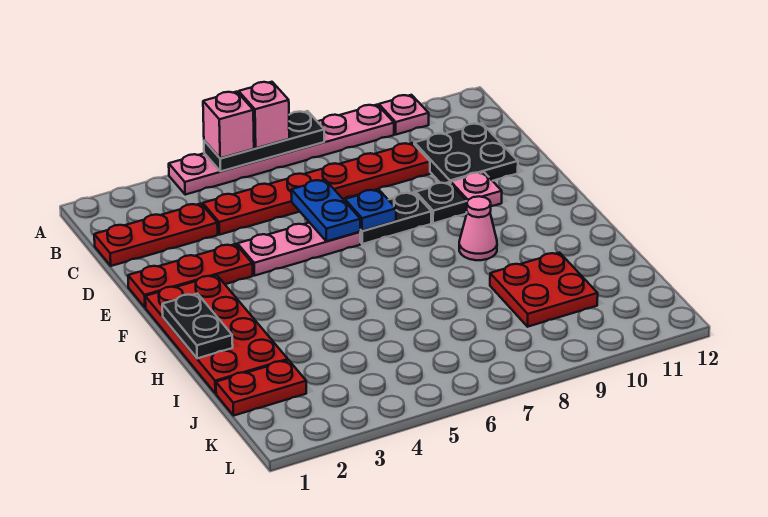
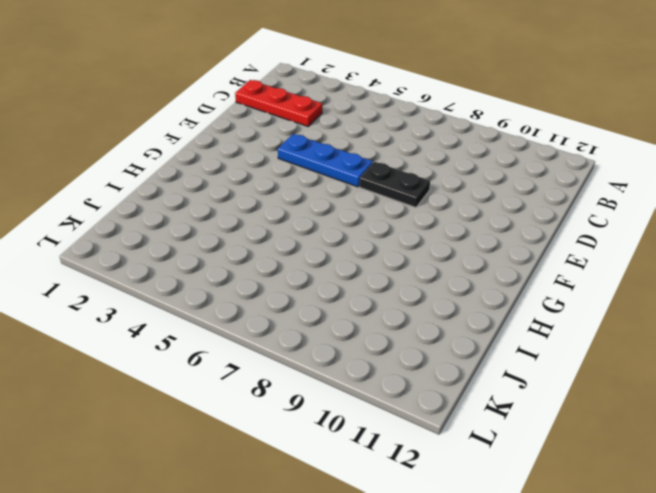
blue 1x3 plate [278,134,373,187] -> pink 1x3 plate [237,223,360,276]
none -> pink 1x6 plate [169,105,394,195]
none -> pink 1x1 plate [379,95,429,135]
none -> red 1x6 plate [203,143,430,235]

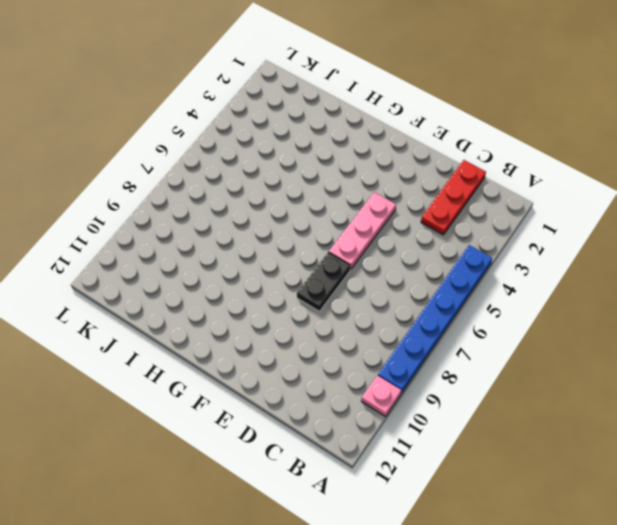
blue 1x6 plate [378,245,492,393] -> pink 1x6 plate [169,105,394,195]
none -> red 1x6 plate [203,143,430,235]
none -> black 2x2 plate [414,123,518,183]
none -> red 1x3 plate [128,244,253,308]

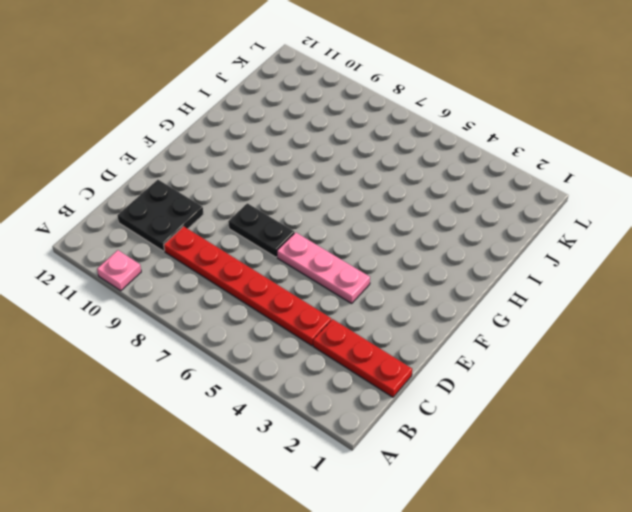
none -> pink 1x6 plate [169,105,394,195]
none -> red 1x3 plate [128,244,253,308]
none -> black 1x1 plate [416,182,467,223]

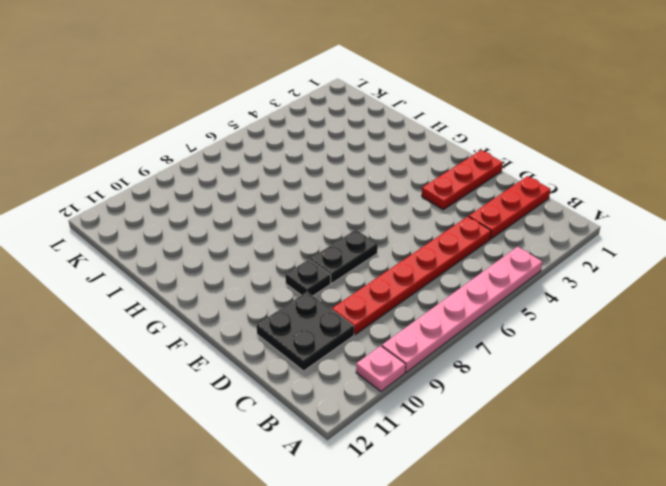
none -> pink 1x3 plate [237,223,360,276]
none -> pink 1x1 plate [451,172,502,206]
none -> red 2x4 plate [145,275,288,394]

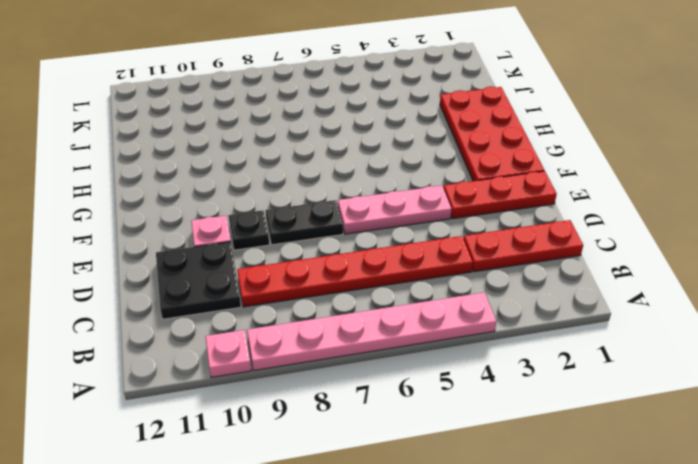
none -> pink 1x1 cone [459,196,497,260]
none -> red 2x2 plate [490,253,598,327]
none -> red 1x2 plate [216,360,306,416]

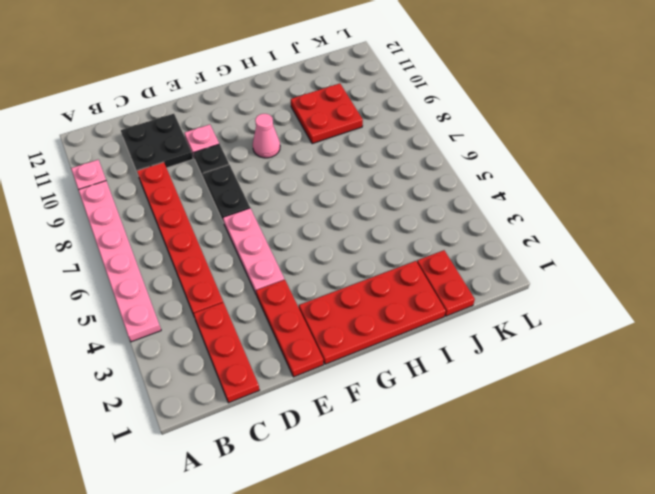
none -> black 1x3 plate [204,111,324,171]
none -> blue 1x2 plate [291,180,360,241]
none -> blue 1x1 plate [345,189,396,231]

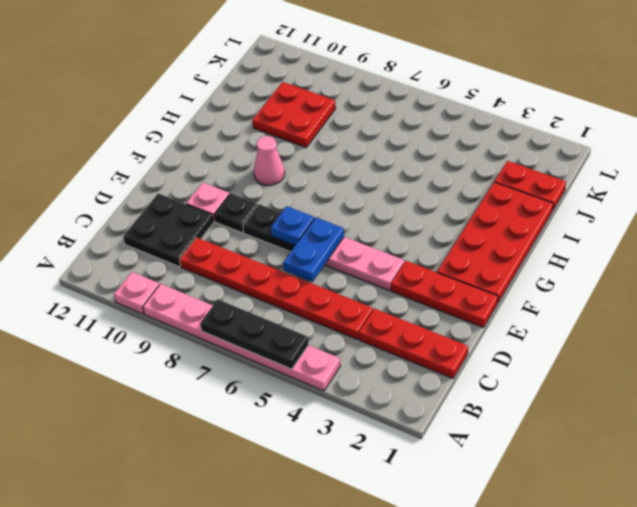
none -> black 1x2 plate [162,294,233,358]
none -> pink 1x1 brick [203,92,254,158]
none -> pink 1x1 brick [239,82,289,148]

